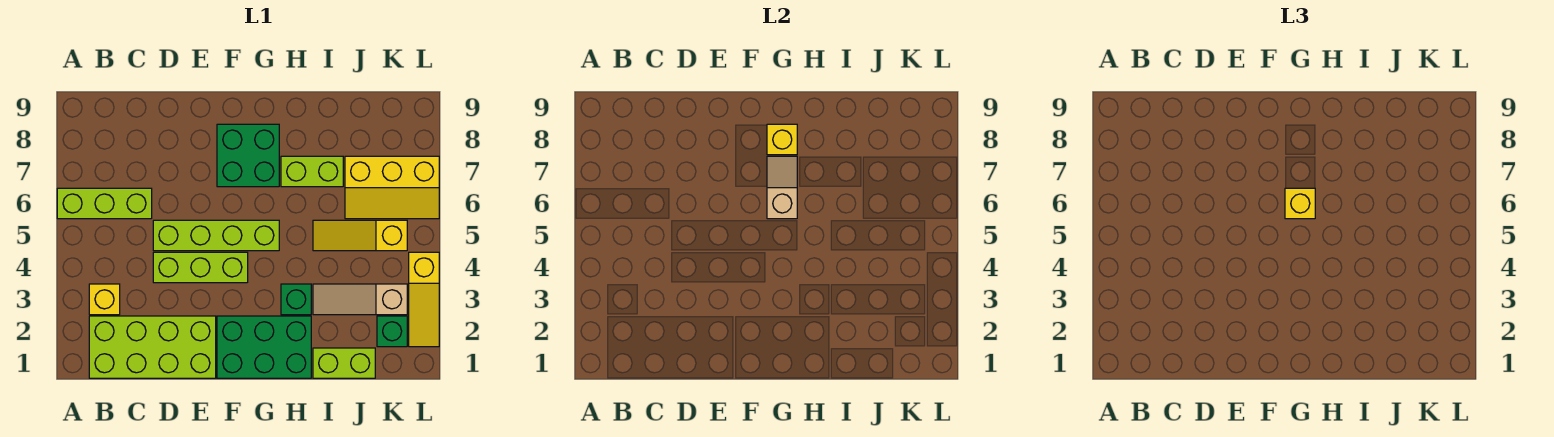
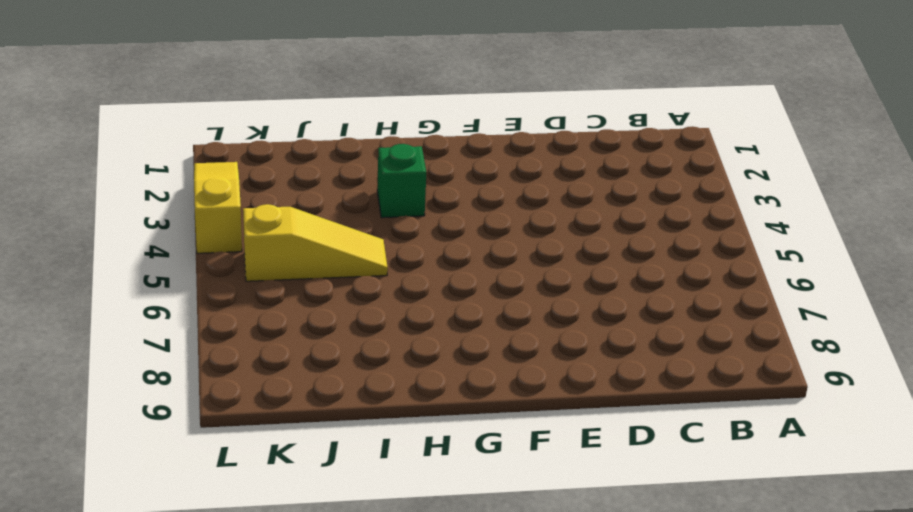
none -> lime 1x3 brick [57,188,152,219]
none -> lime 2x4 brick [89,316,216,378]
none -> yellow 1x1 brick [89,284,120,315]

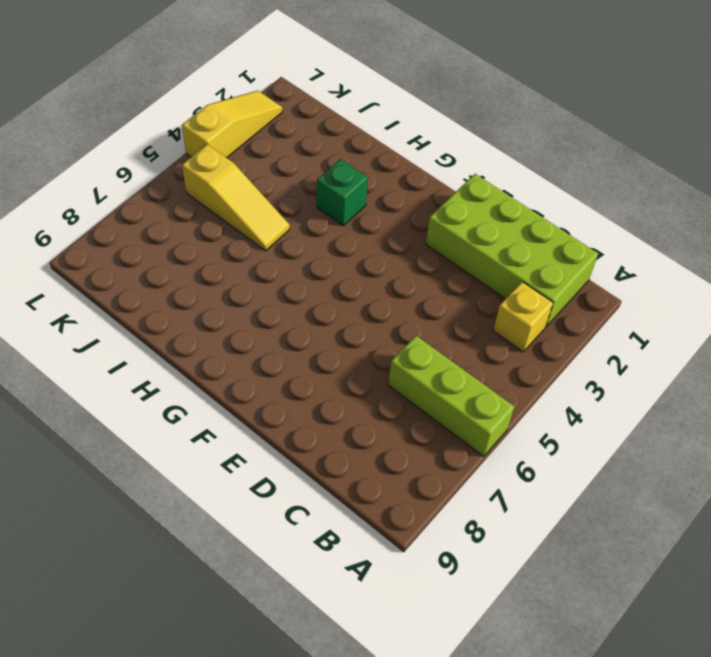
none -> lime 1x3 brick [153,252,248,283]
none -> lime 1x4 brick [153,220,279,251]
none -> green 2x3 brick [217,316,311,378]

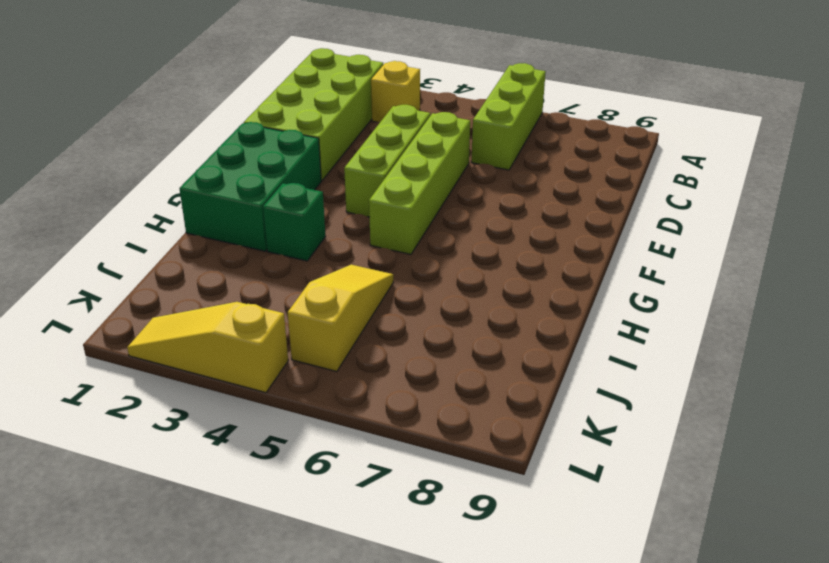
none -> green 2x2 brick [217,124,279,187]
none -> lime 1x2 brick [281,156,343,187]
none -> lime 1x2 brick [313,348,375,378]

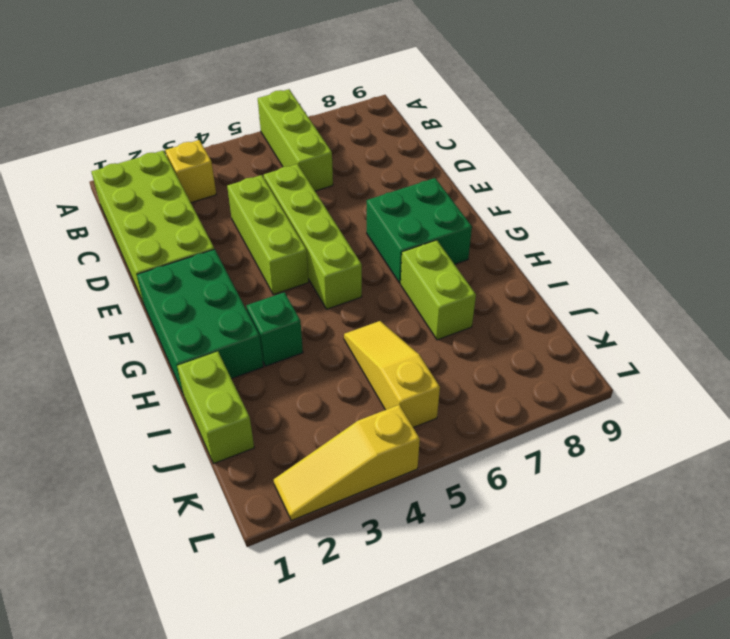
none -> tan 1x3 slope [313,284,407,315]
none -> yellow 2x3 slope [345,156,439,219]
none -> green 1x1 brick [377,316,407,347]

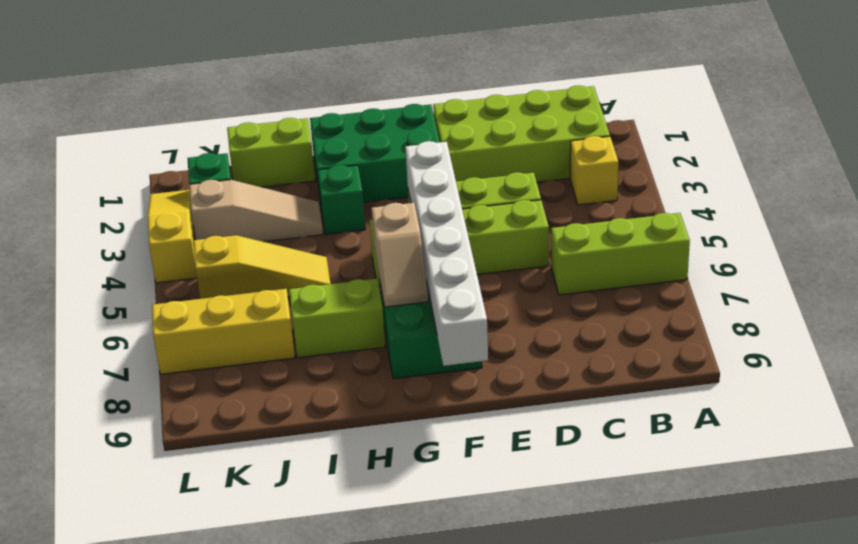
white 1x6 brick [405,141,488,366] -> none
none -> yellow 1x1 brick [767,124,797,155]
none -> yellow 1x1 brick [1285,188,1315,219]

